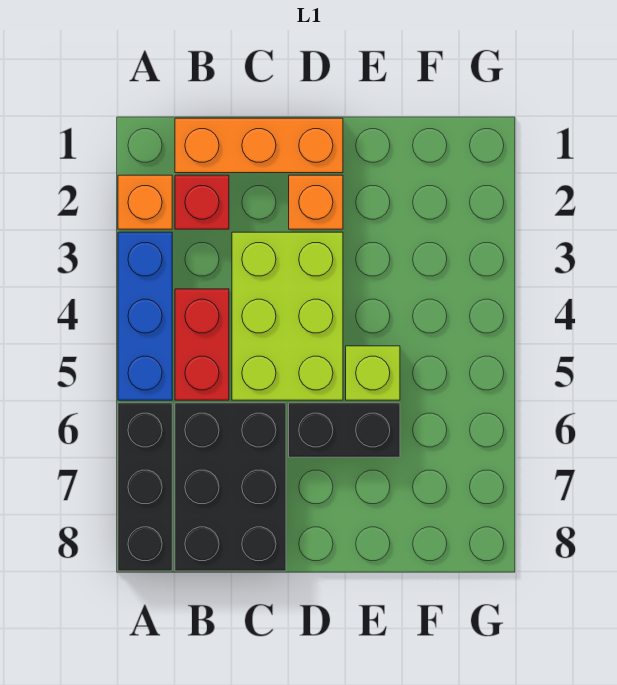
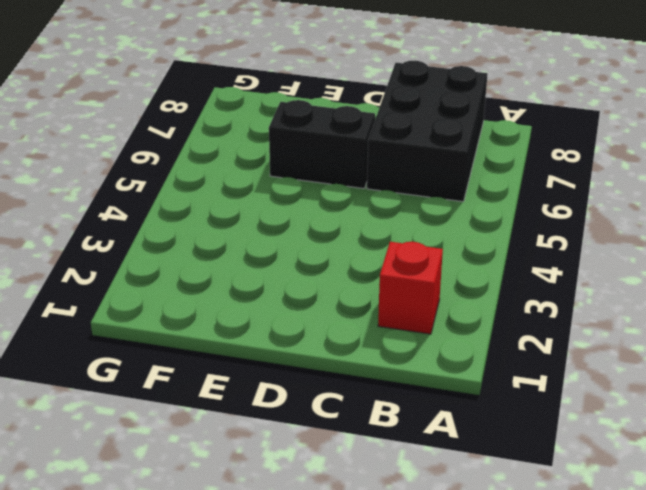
none -> orange 1x1 brick [118,175,172,229]
none -> blue 1x3 brick [118,232,172,400]

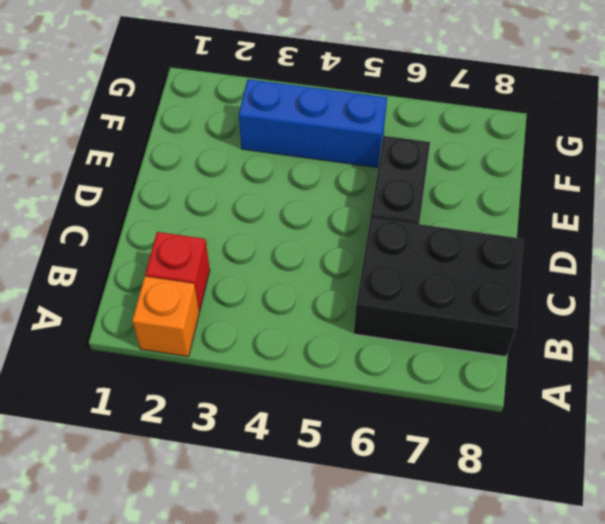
blue 1x3 brick [239,79,387,168] -> blue 1x3 brick moved to [118,232,172,400]
none -> black 1x3 brick [118,403,172,571]
none -> orange 1x3 brick [175,118,343,173]

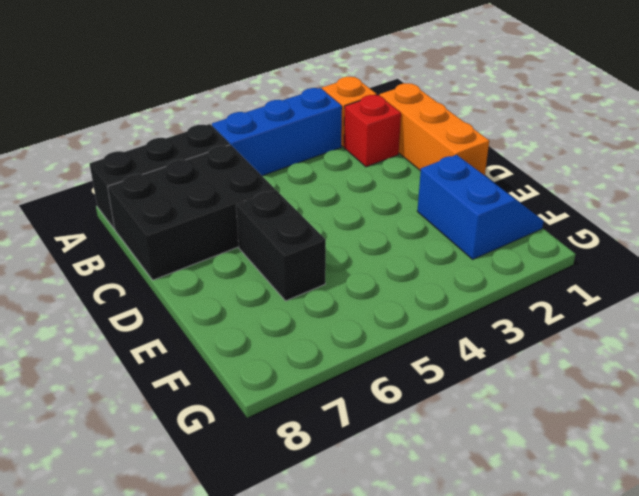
blue 2x2 slope [417,155,544,259] -> none
none -> red 1x2 brick [175,289,229,400]
none -> lime 2x3 brick [232,232,343,400]

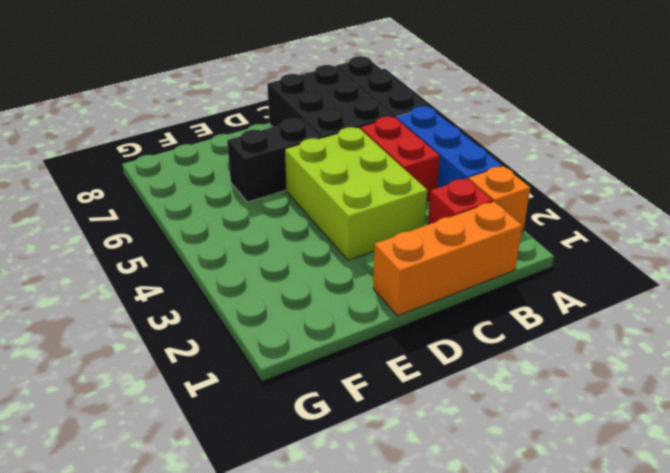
none -> orange 1x1 brick [289,175,343,229]
none -> lime 1x1 brick [346,346,400,400]

